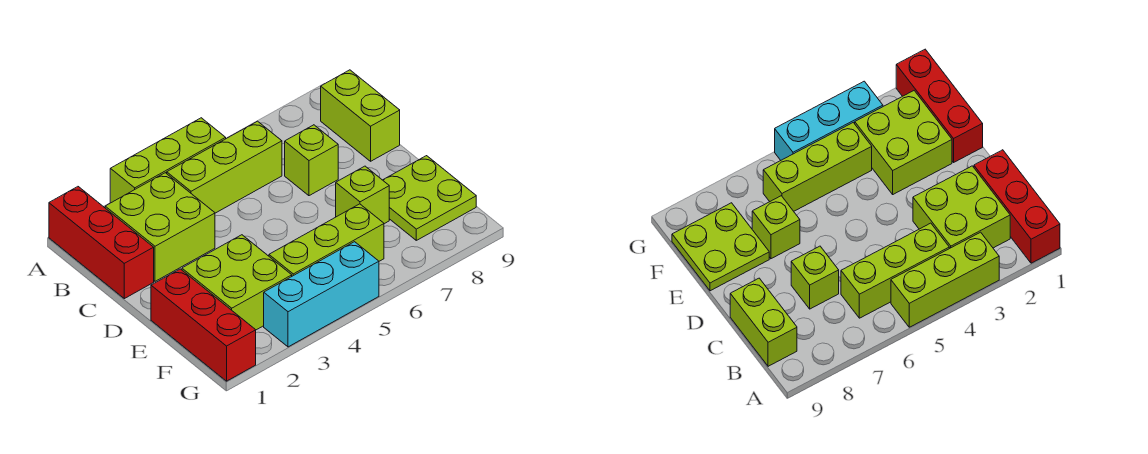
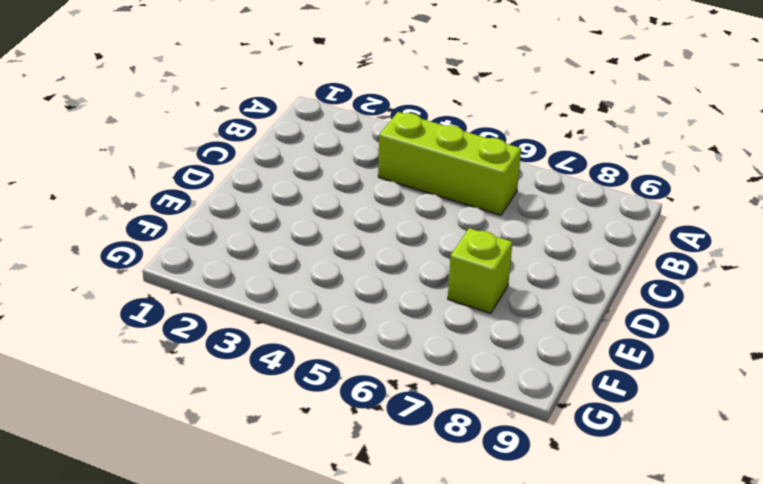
none -> red 1x3 brick [49,187,154,299]
none -> lime 1x3 brick [110,118,226,203]
none -> lime 2x2 brick [105,173,215,281]

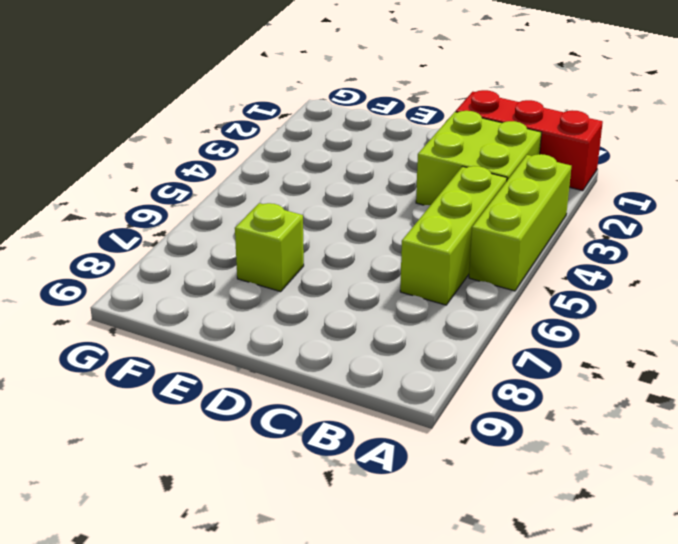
none -> lime 1x2 brick [321,70,400,161]
none -> lime 1x1 brick [285,125,338,196]
none -> red 1x3 brick [151,269,256,381]

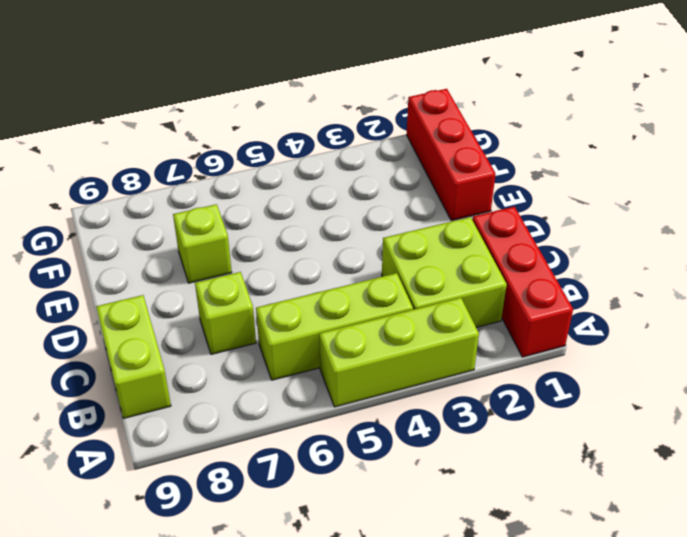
none -> lime 2x2 brick [182,235,292,330]
none -> lime 2x2 plate [383,156,476,240]
none -> lime 1x3 brick [269,204,384,276]

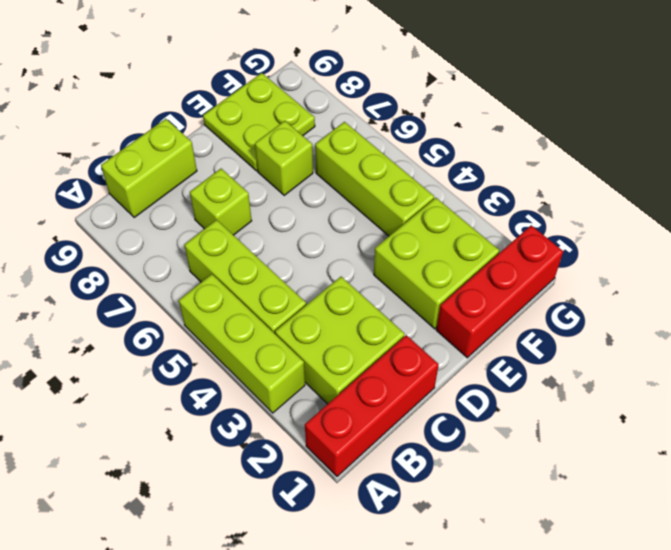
none -> cyan 1x3 brick [264,242,379,347]

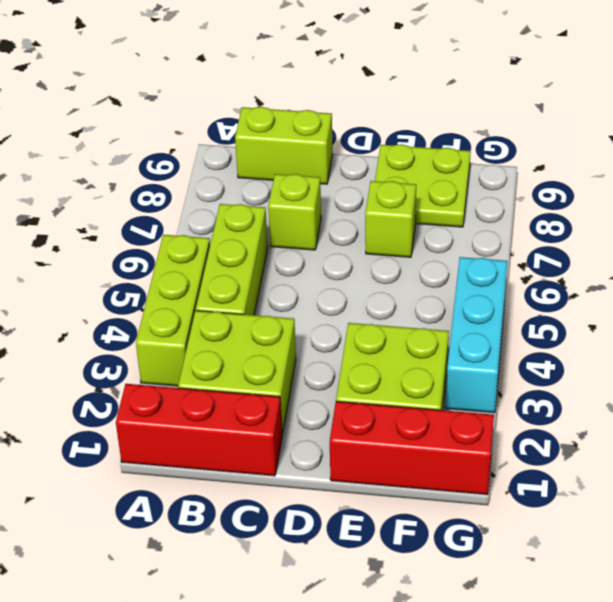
none -> lime 1x3 brick [269,204,384,276]

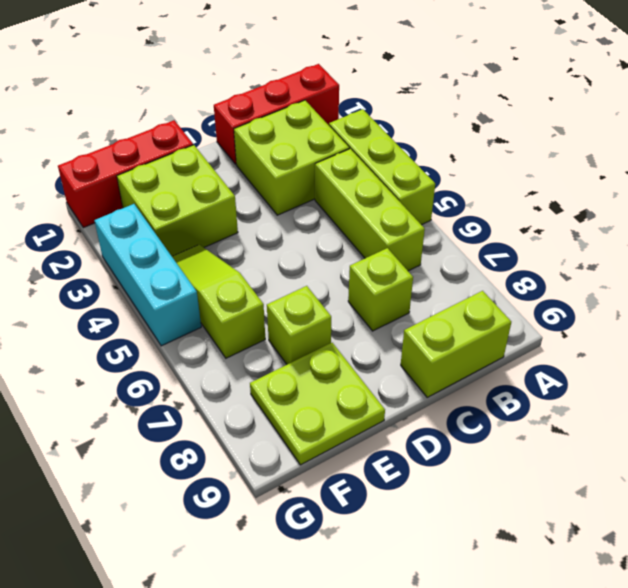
lime 1x3 slope [172,245,265,358] -> lime 1x3 brick [269,204,384,276]

